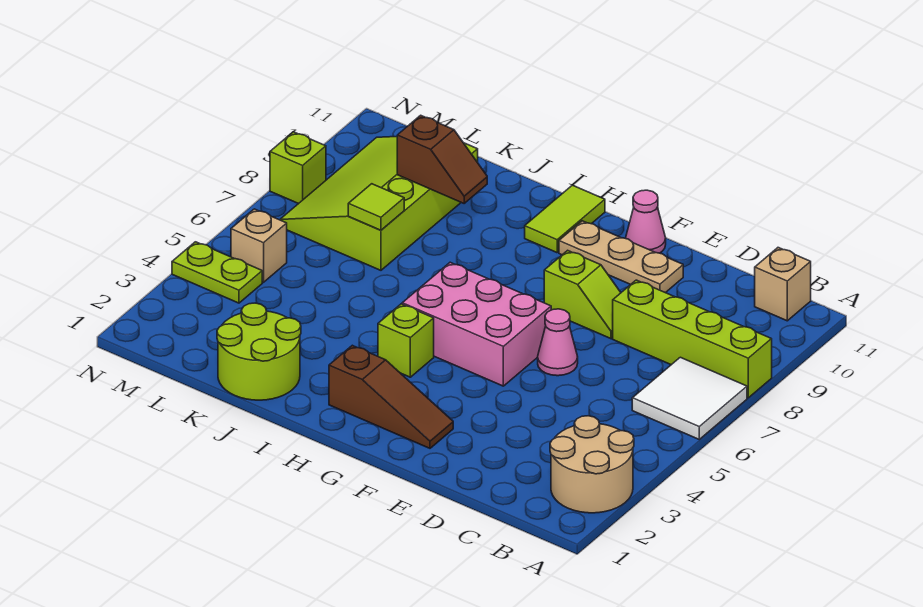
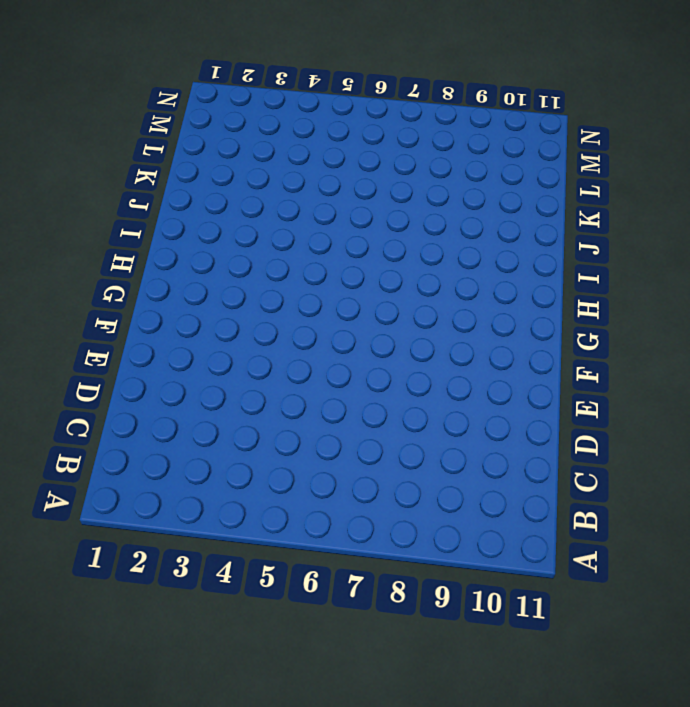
none -> tan 2x2 round brick [550,416,634,513]
none -> white 2x2 tile [632,357,747,439]
none -> lime 1x4 brick [613,280,772,398]

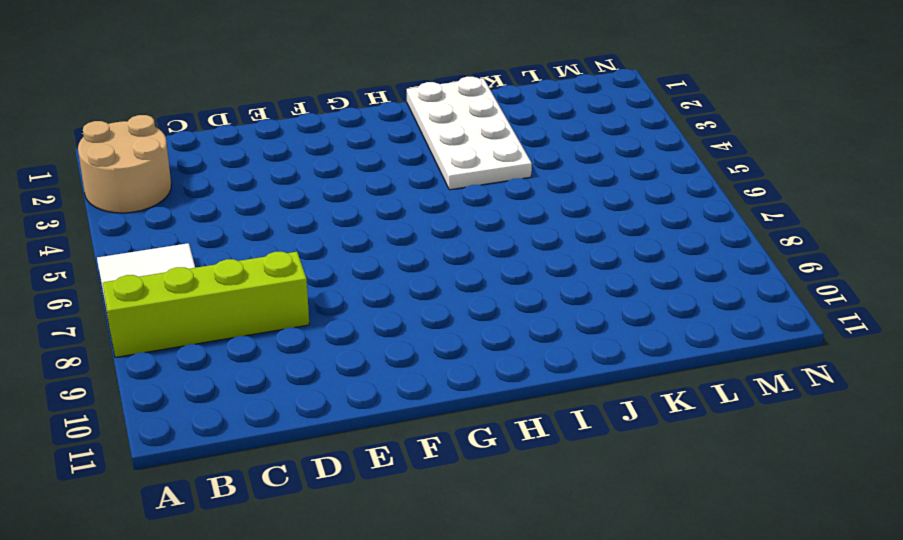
white 2x4 plate [407,77,532,190] -> lime 2x2 round brick [217,303,301,400]
none -> tan 1x1 brick [755,248,811,321]
none -> pink 1x1 cone [538,309,578,376]
none -> lime 1x2 slope [544,250,621,339]

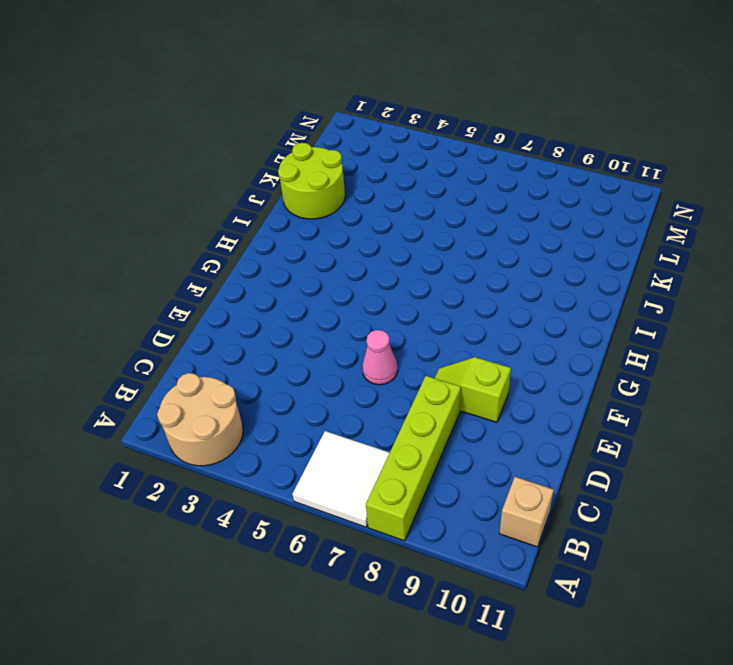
lime 1x2 slope [435,357,511,422] -> lime 1x2 slope turned to [544,250,621,339]
none -> tan 1x3 plate [559,221,683,293]
none -> brown 1x3 slope [329,345,453,448]
none -> pink 2x3 brick [402,262,551,386]

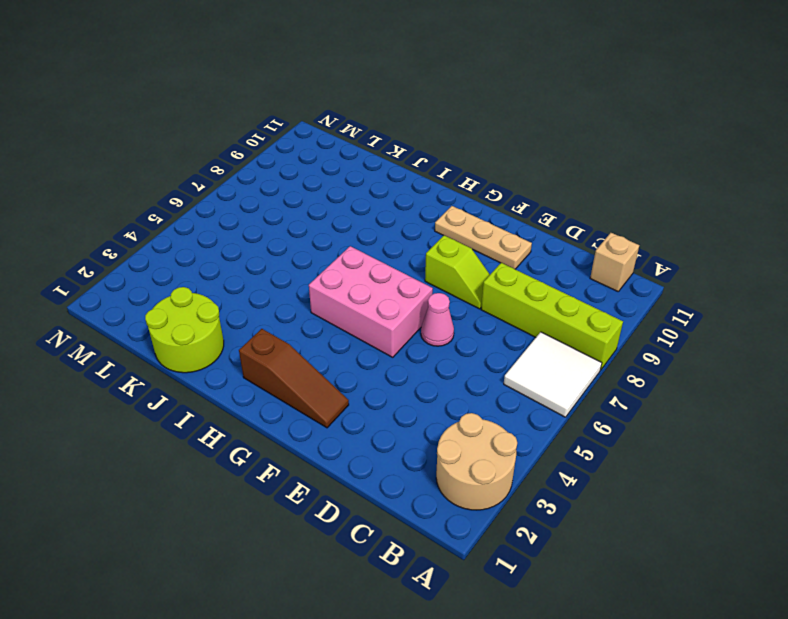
none -> pink 1x1 cone [626,190,666,253]
none -> lime 1x1 brick [378,304,434,377]
none -> lime 1x2 tile [525,185,605,253]

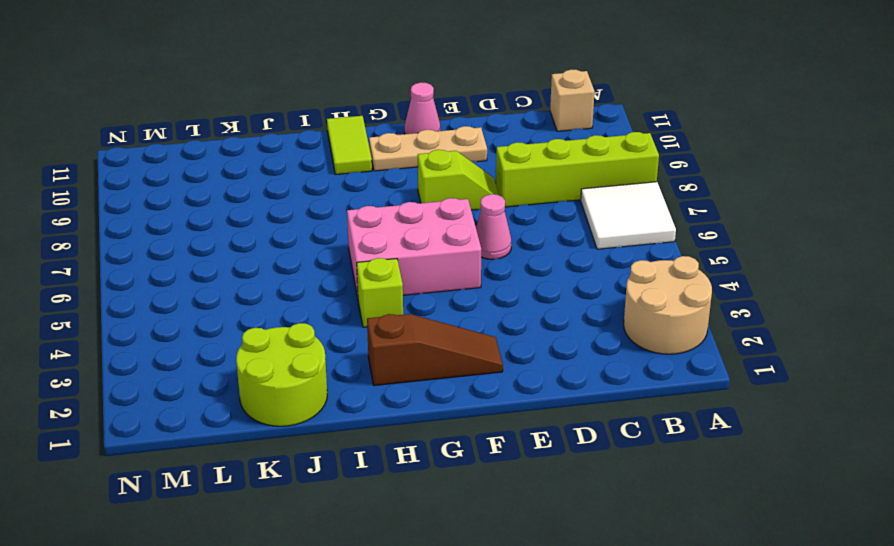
none -> lime 3x4 slope [280,137,478,270]
none -> lime 1x2 plate [172,242,262,303]
none -> tan 1x1 brick [231,209,287,282]

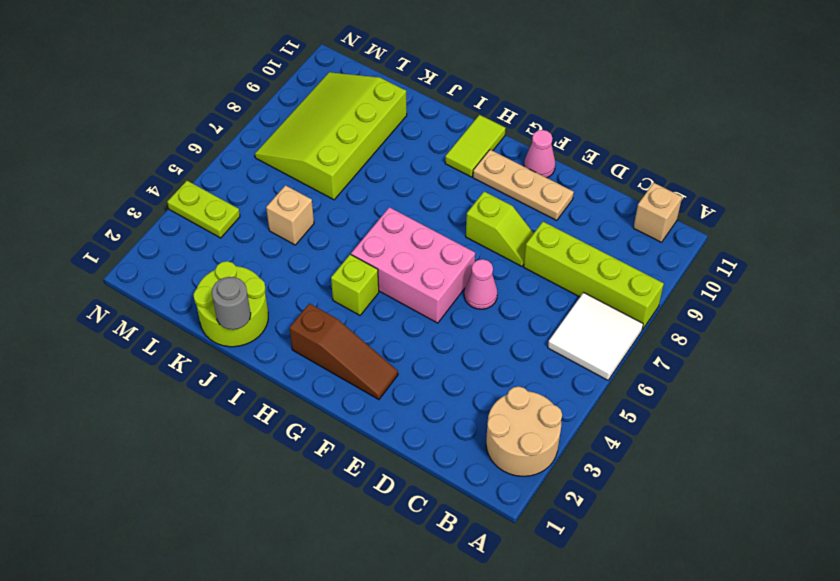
grey 1x1 round brick [212,277,251,330] -> none
tan 1x1 brick [266,185,314,245] -> tan 1x1 brick moved to [231,209,287,282]
none -> lime 1x1 brick [270,132,326,204]
none -> brown 1x2 slope [397,115,487,203]
none -> lime 1x1 tile [348,184,404,230]

